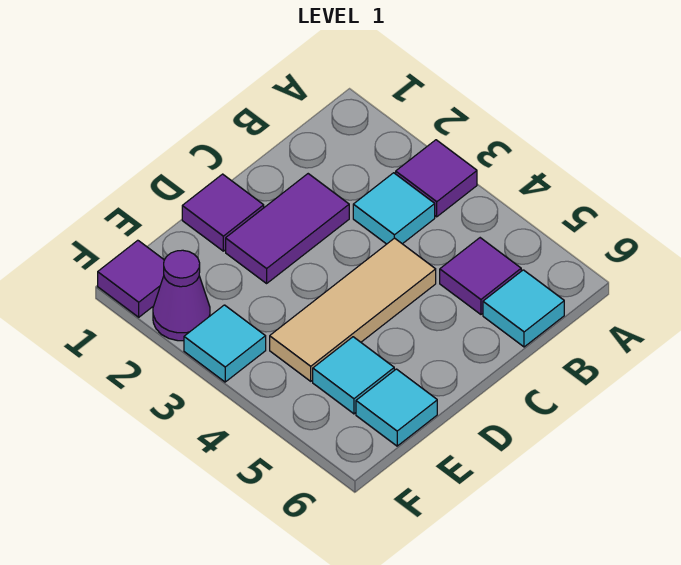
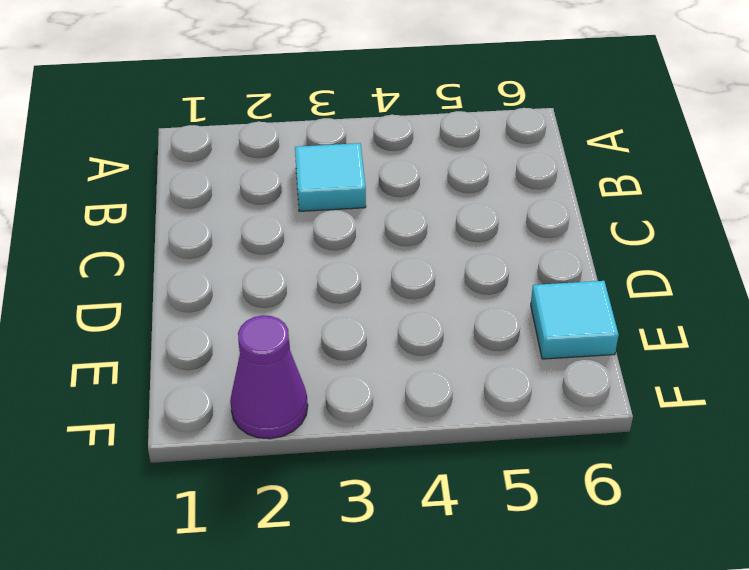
none -> purple 1x1 tile [396,140,477,217]
none -> purple 1x1 tile [440,238,521,314]
none -> cyan 1x1 tile [483,270,564,347]

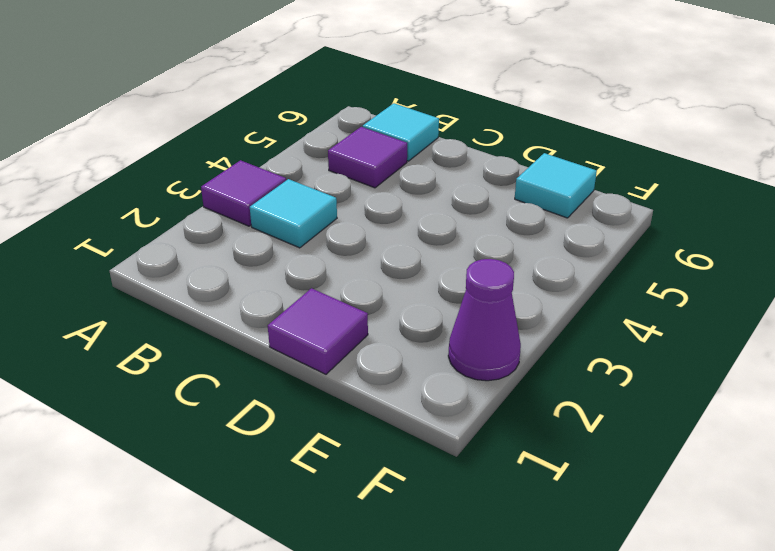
none -> purple 1x2 tile [226,174,349,283]
none -> tan 1x3 tile [270,238,436,381]
none -> cyan 1x1 tile [313,337,394,414]

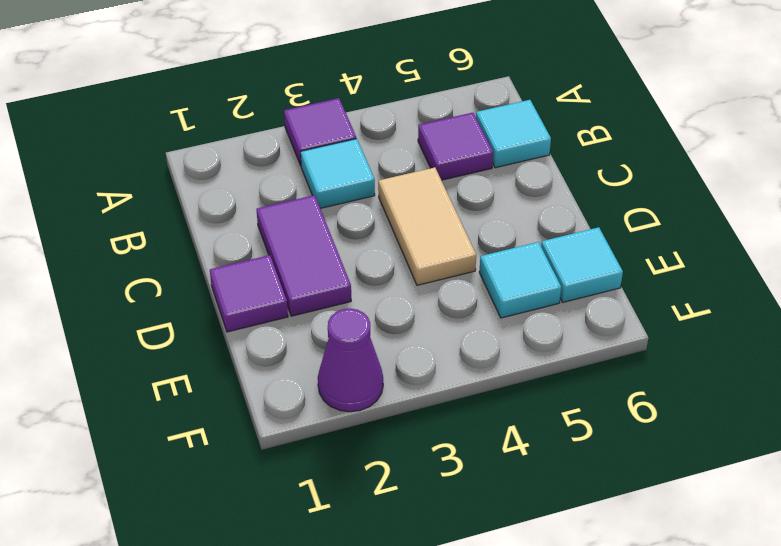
tan 1x2 tile [378,167,476,285] -> tan 1x3 tile [270,238,436,381]
none -> purple 1x1 tile [98,240,164,317]
none -> cyan 1x1 tile [184,305,266,382]

